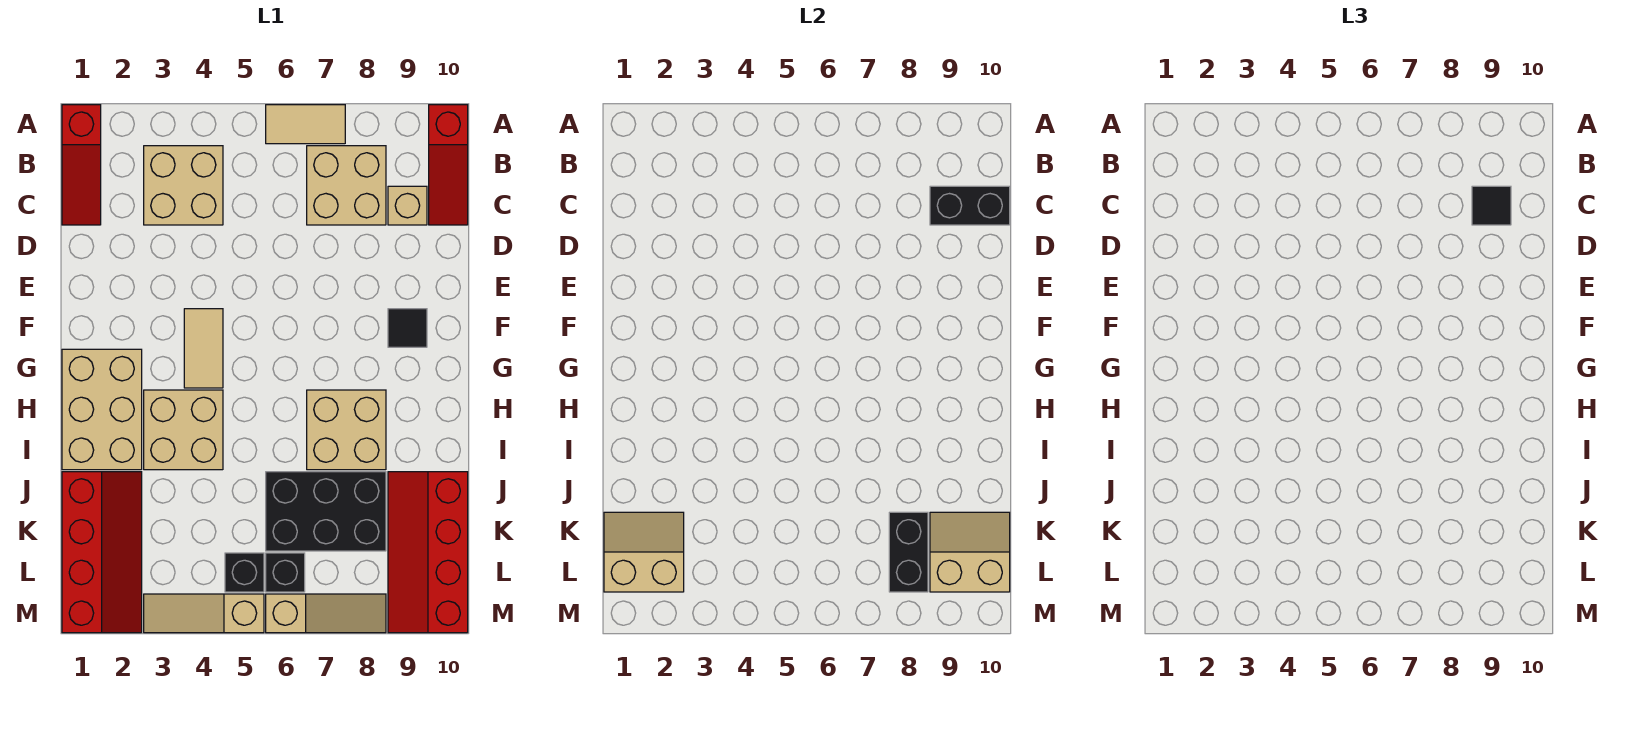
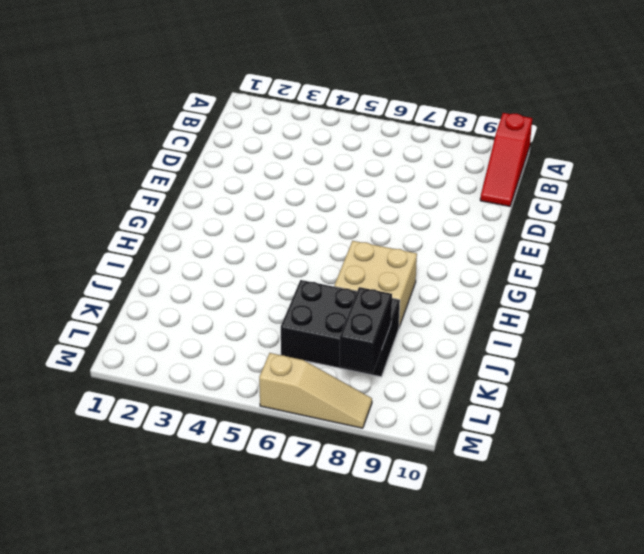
none -> red 1x3 slope [62,105,101,225]
none -> tan 1x2 tile [266,105,345,144]
none -> tan 2x2 brick [144,146,223,225]

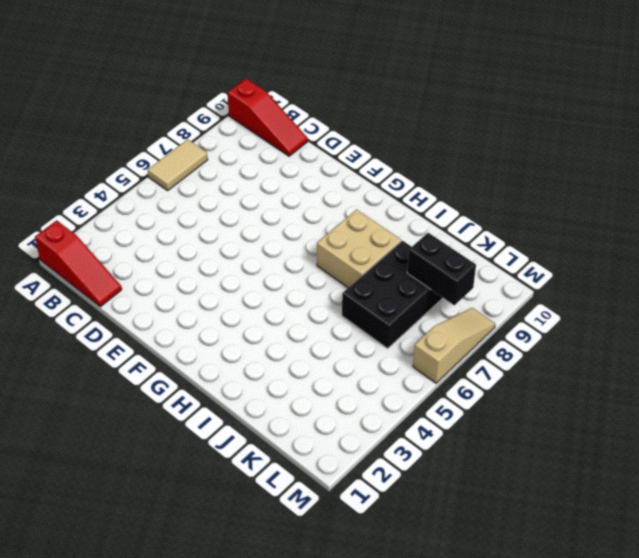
none -> tan 2x2 brick [144,146,223,225]
none -> tan 2x2 brick [307,146,386,225]
none -> tan 1x1 brick [388,186,427,225]

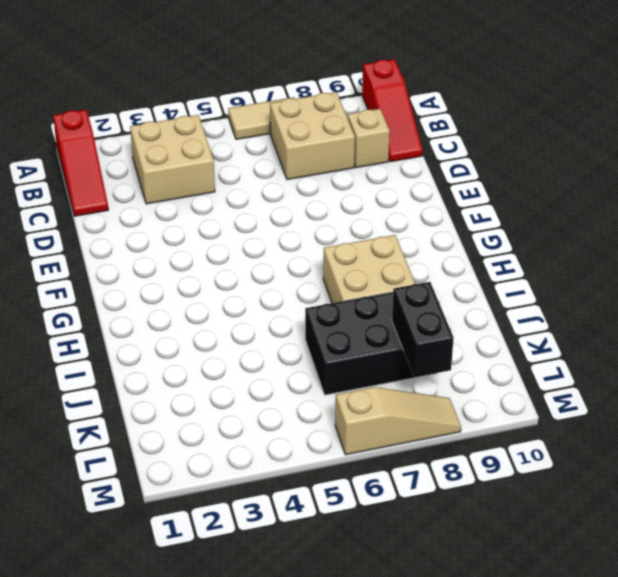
none -> tan 1x2 tile [184,309,223,388]
none -> black 1x1 tile [388,309,427,347]
none -> tan 2x3 brick [62,349,142,470]

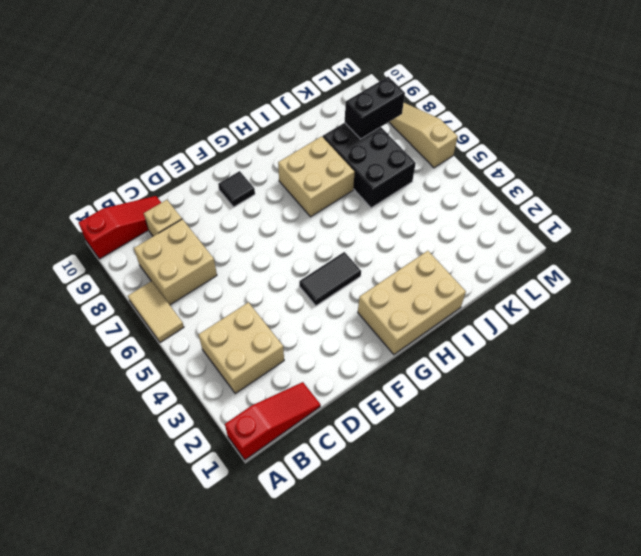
black 1x2 tile [299,252,361,306] -> tan 1x2 tile [184,309,223,388]
none -> tan 2x2 brick [144,390,223,470]
none -> red 2x4 slope [62,472,142,633]
none -> red 2x4 slope [388,472,468,633]

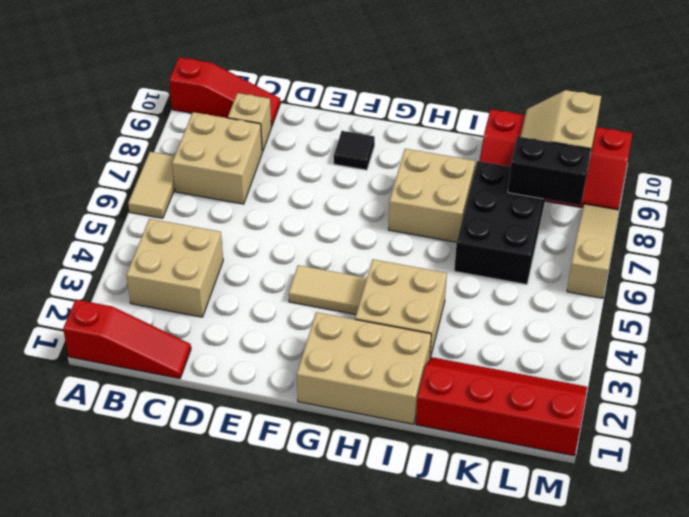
none -> black 1x1 brick [225,553,264,592]
none -> black 1x1 brick [266,553,305,592]
none -> tan 1x3 slope [144,594,264,633]

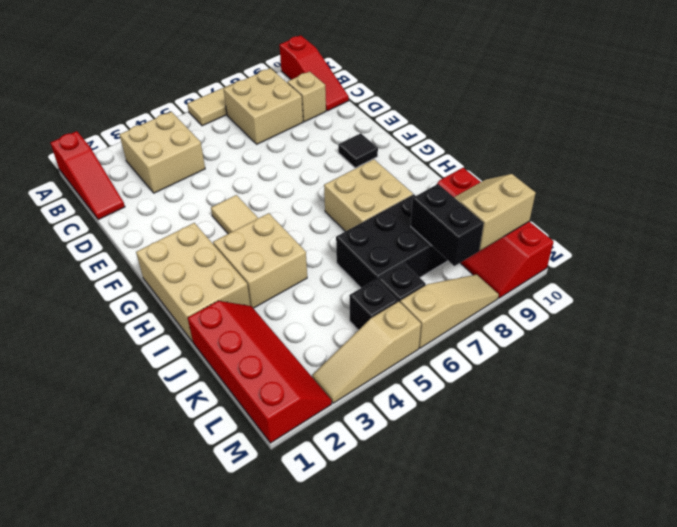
none -> black 1x2 brick [930,186,1010,225]
none -> tan 2x2 slope [604,512,684,592]
none -> black 1x1 tile [1472,186,1511,225]

